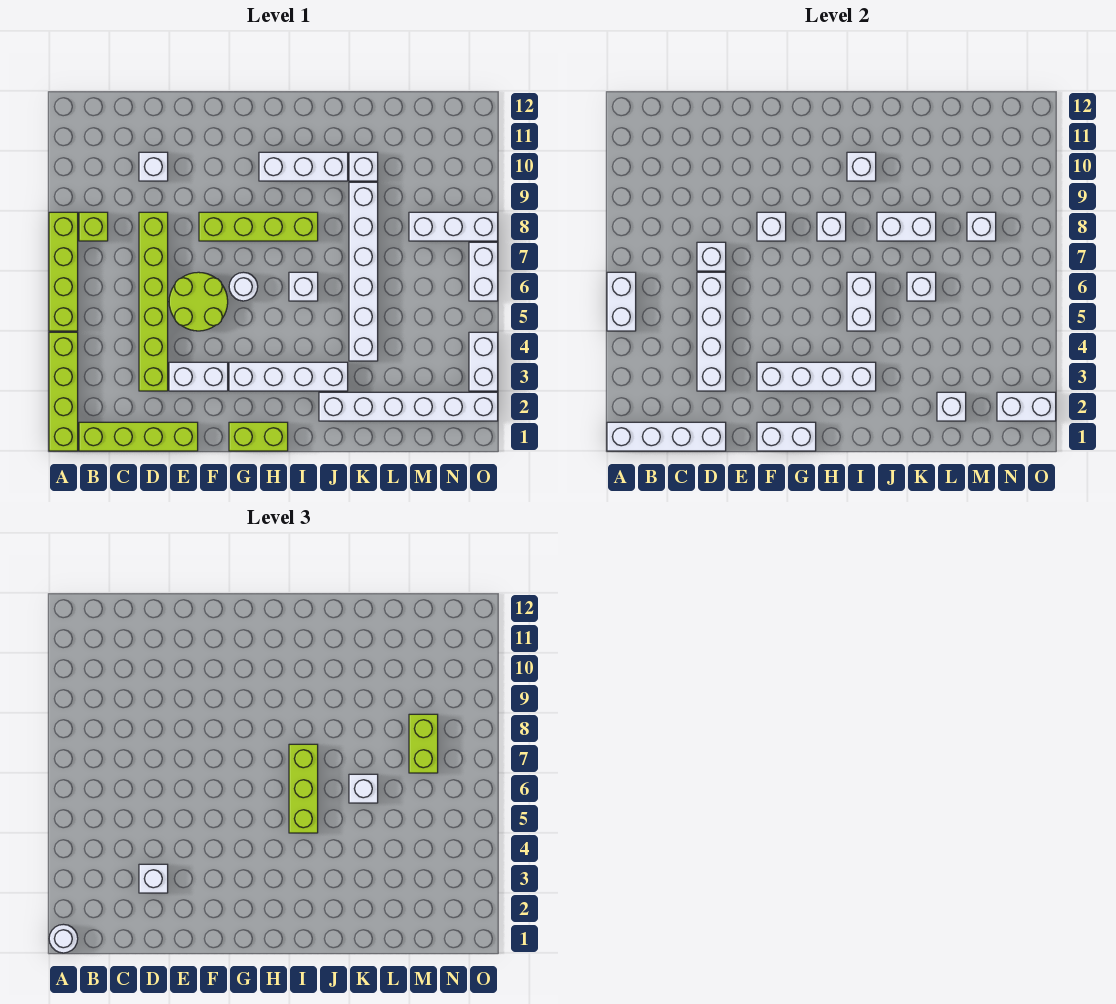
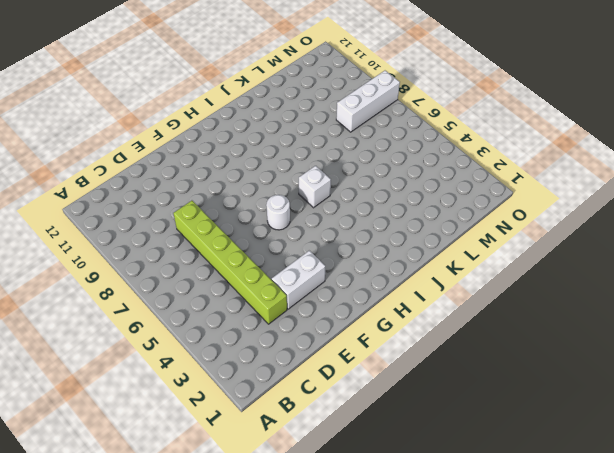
none -> lime 1x4 brick [49,332,78,451]
none -> lime 1x4 brick [49,212,78,331]
none -> lime 1x4 brick [79,422,198,451]
none -> lime 1x1 brick [79,212,108,241]

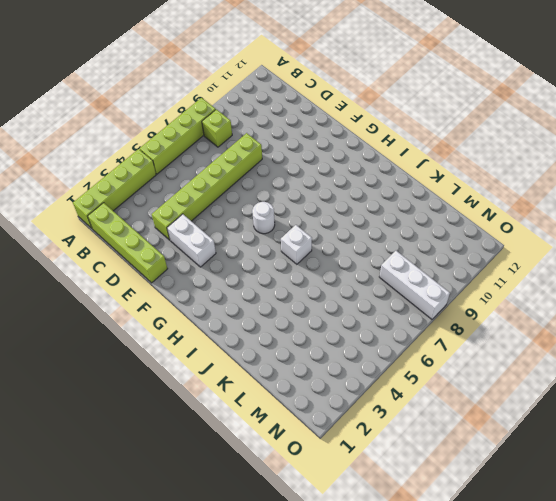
none -> white 1x1 brick [139,152,168,181]
none -> lime 2x2 round brick [169,272,228,331]
none -> lime 1x4 brick [199,212,318,241]
none -> lime 1x2 brick [229,422,288,451]

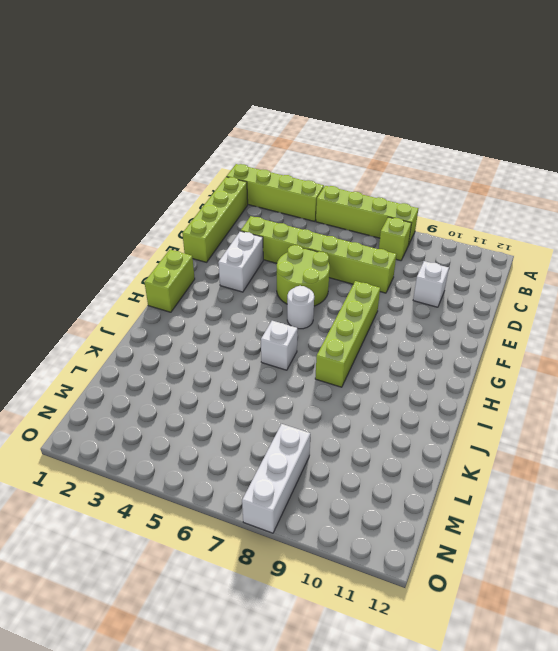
none -> white 1x4 brick [229,362,348,391]
none -> white 1x3 brick [259,152,348,181]
none -> white 1x6 brick [319,392,498,421]
none -> white 1x6 brick [349,182,378,361]

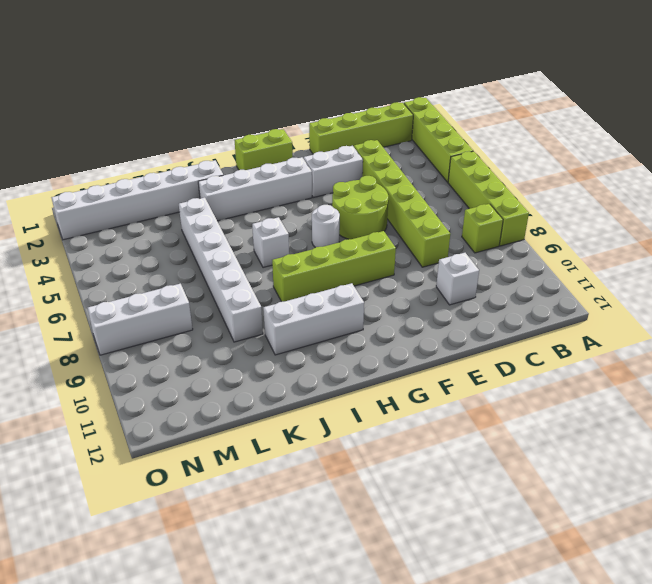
none -> white 1x1 brick [349,152,378,181]
none -> white 1x2 brick [469,332,498,391]
none -> white 1x2 brick [469,242,498,301]
none -> white 1x4 brick [607,422,726,451]

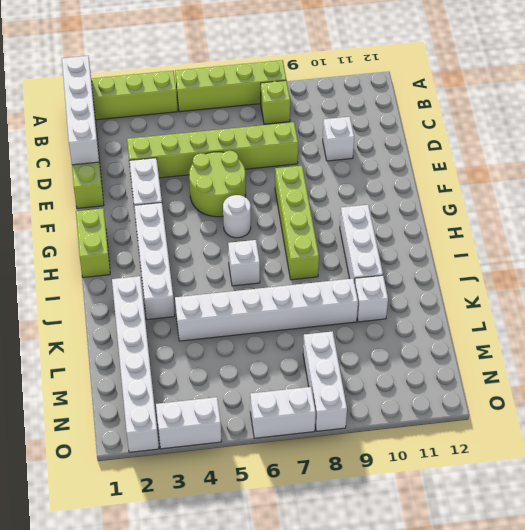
none -> white 1x2 brick [607,272,636,331]
none -> white 1x4 brick [697,272,726,391]
none -> white 1x1 brick [697,242,726,271]
none -> white 1x2 brick [757,422,816,451]

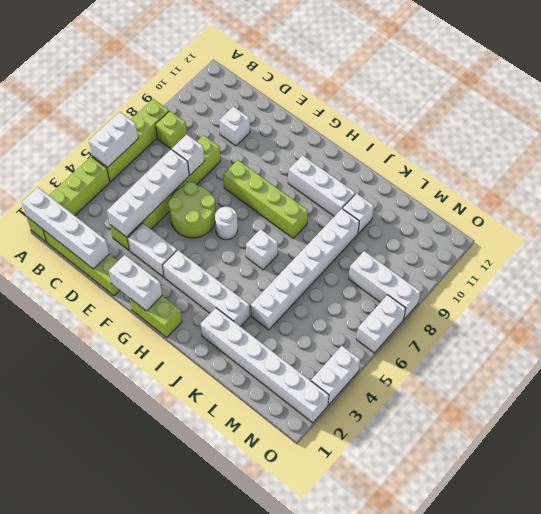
none -> white 1x4 brick [757,362,876,391]
none -> white 1x1 brick [757,212,786,241]
none -> white 1x1 brick [817,212,846,241]
none -> white 1x2 brick [847,272,876,331]

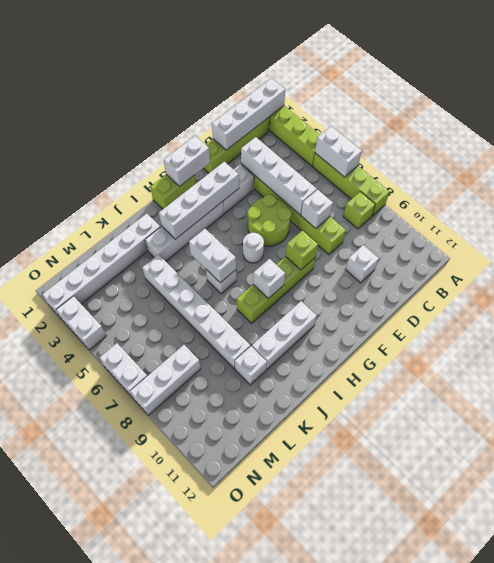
lime 1x1 brick [286,231,318,270] -> white 1x1 brick [757,212,786,241]
none -> white 1x1 brick [847,152,876,181]
none -> white 1x2 brick [877,212,936,241]
none -> white 1x1 brick [907,272,936,301]
none -> white 1x1 brick [937,392,966,421]

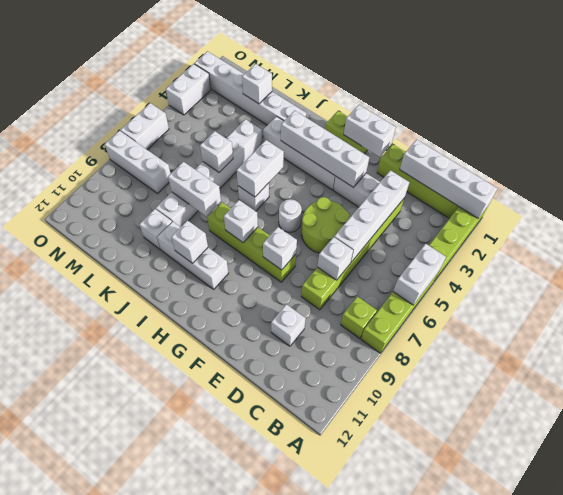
none -> white 1x1 brick [967,212,996,241]
none -> white 1x2 brick [997,392,1056,421]
none -> white 1x1 round brick [49,924,78,953]
none -> white 1x1 brick [139,864,168,893]

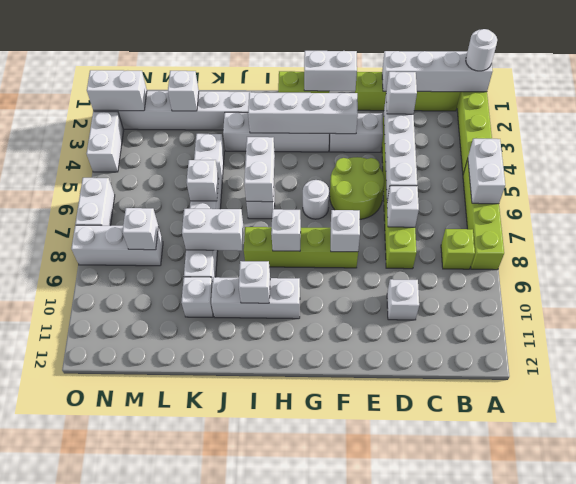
none -> lime 1x3 brick [289,744,318,833]
none -> white 1x1 brick [349,774,378,803]
none -> lime 1x2 brick [409,714,438,773]

